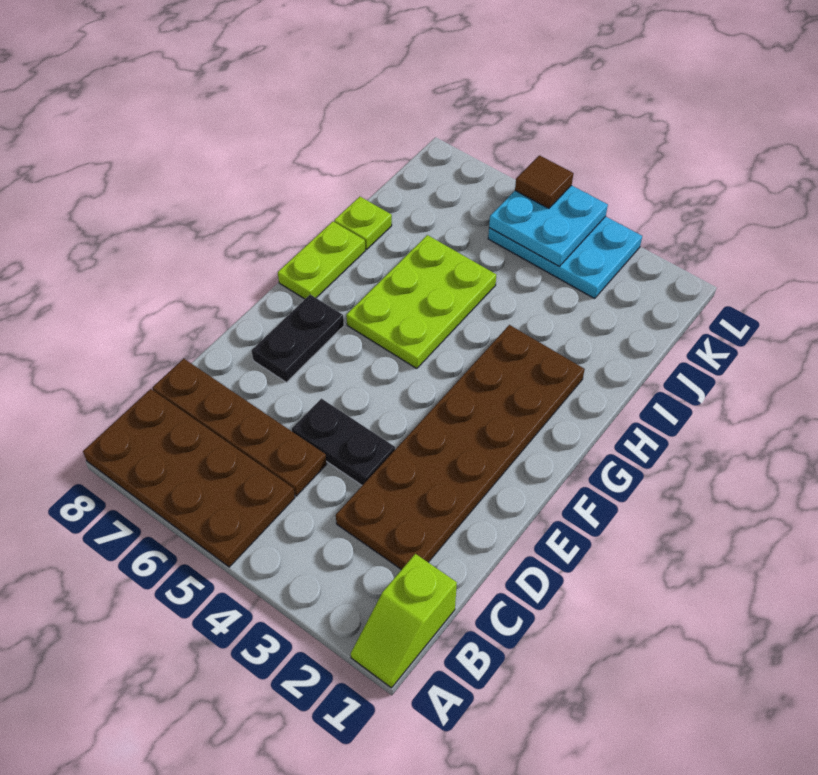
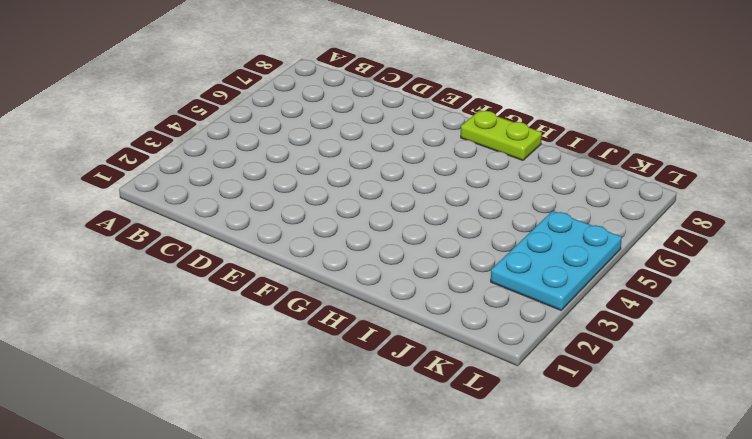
none -> lime 1x2 slope [351,554,457,688]
none -> brown 2x4 plate [83,389,295,567]
none -> brown 2x6 plate [336,325,585,570]

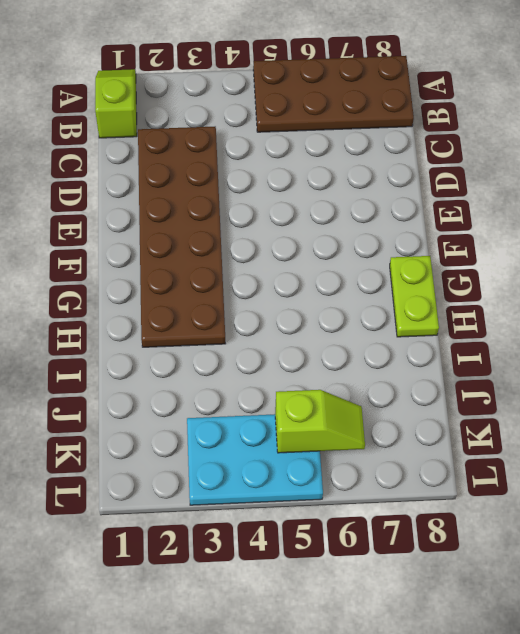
lime 1x2 slope [275,390,365,453] -> cyan 2x2 plate [489,185,608,266]
none -> brown 1x4 plate [153,359,327,496]
none -> black 1x2 plate [292,399,395,485]
none -> black 1x2 plate [252,295,344,382]

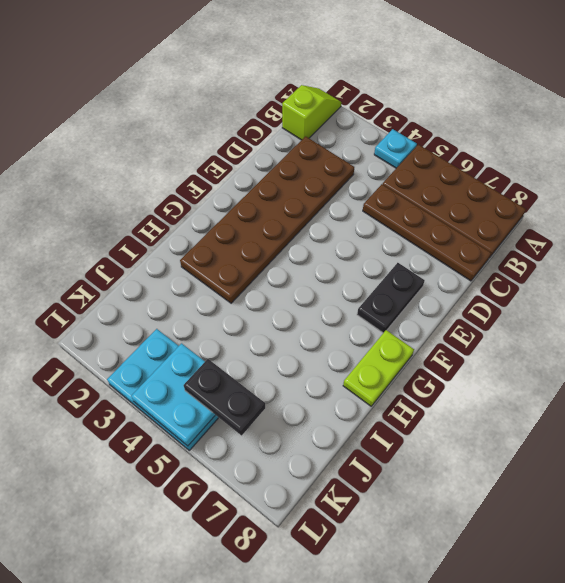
cyan 1x1 plate [374,129,417,168] -> none
black 1x2 plate [184,359,265,435] -> black 1x2 plate moved to [292,399,395,485]
none -> lime 2x3 plate [346,235,496,369]
none -> lime 1x1 plate [334,197,392,250]
none -> brown 1x1 tile [515,155,573,208]

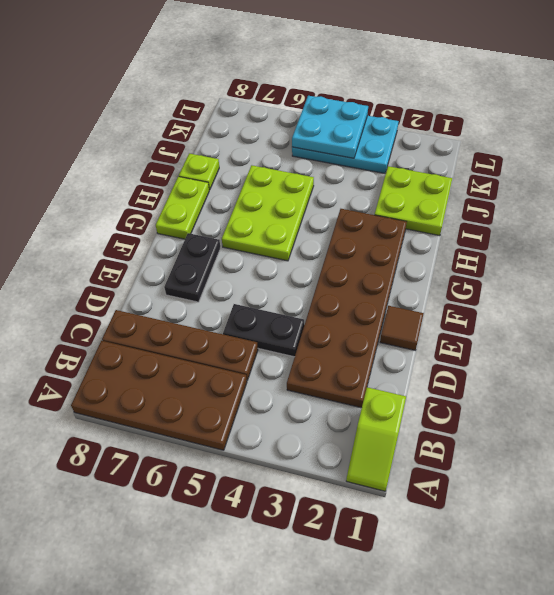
brown 1x1 tile [380,306,424,350] -> brown 1x1 tile moved to [515,155,573,208]
lime 2x2 plate [375,166,452,236] -> none

